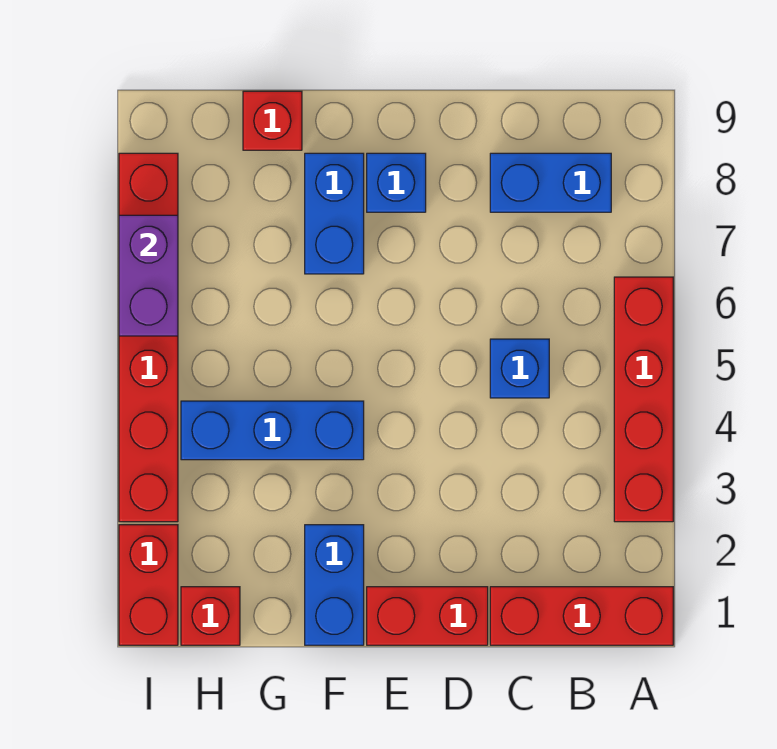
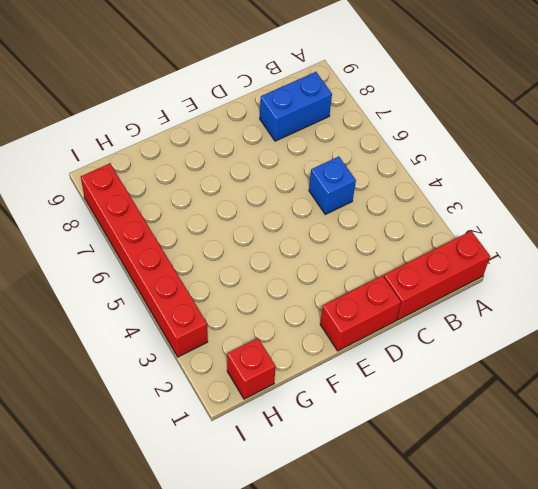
none -> red 1x4 brick [614,277,673,522]
none -> blue 1x1 brick [367,153,426,212]
none -> blue 1x2 brick [305,525,364,645]

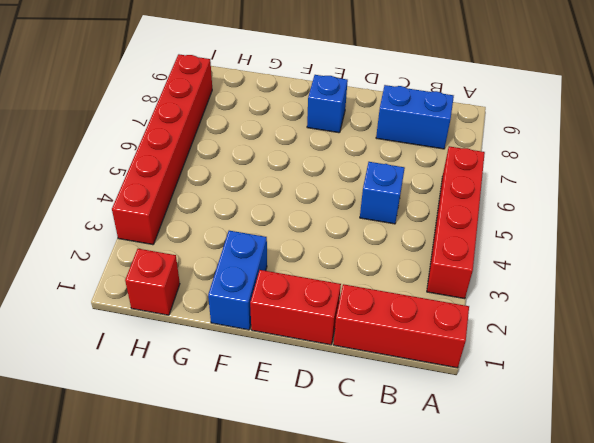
none -> blue 1x3 brick [181,401,364,460]
none -> blue 1x2 brick [305,153,364,274]
none -> red 1x1 brick [243,91,302,150]

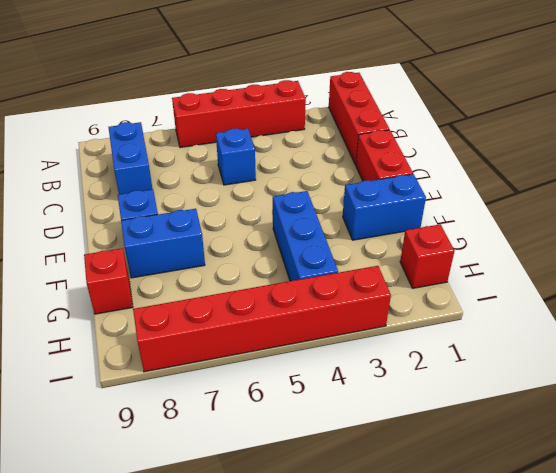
none -> red 1x2 brick [119,525,178,645]
none -> purple 1x2 brick [119,215,178,336]

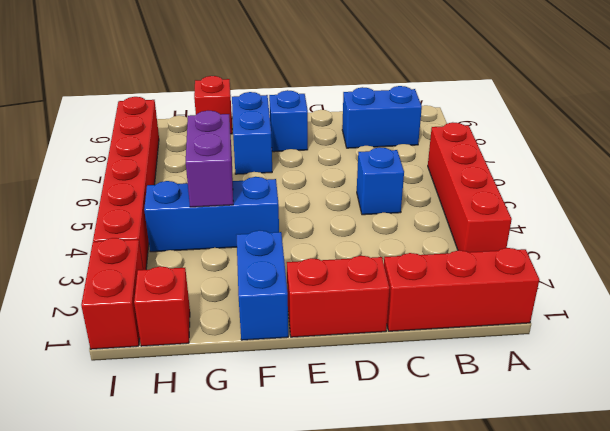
purple 1x2 brick [186,111,233,207] -> purple 1x2 brick moved to [119,215,178,336]

